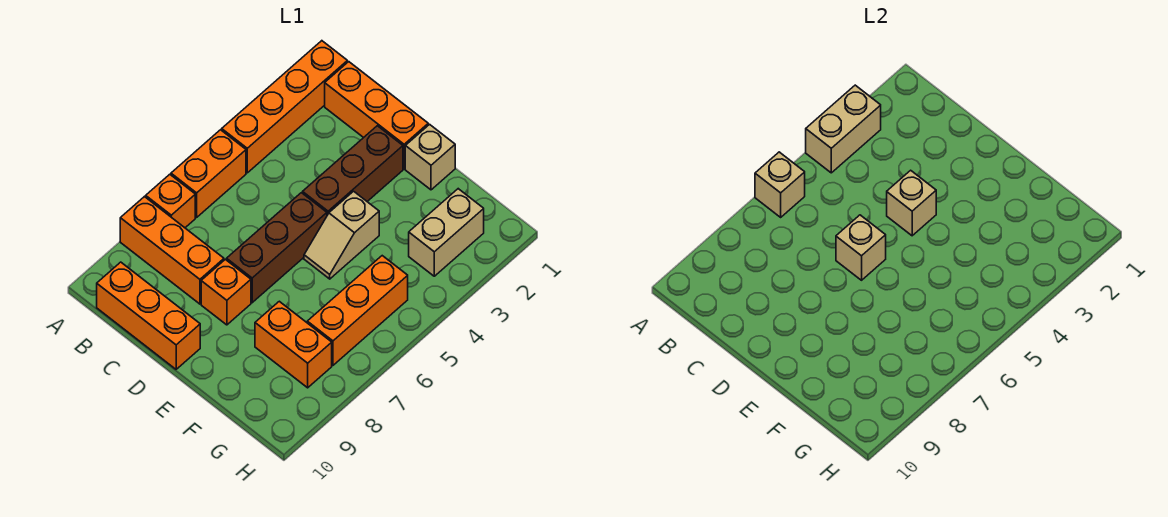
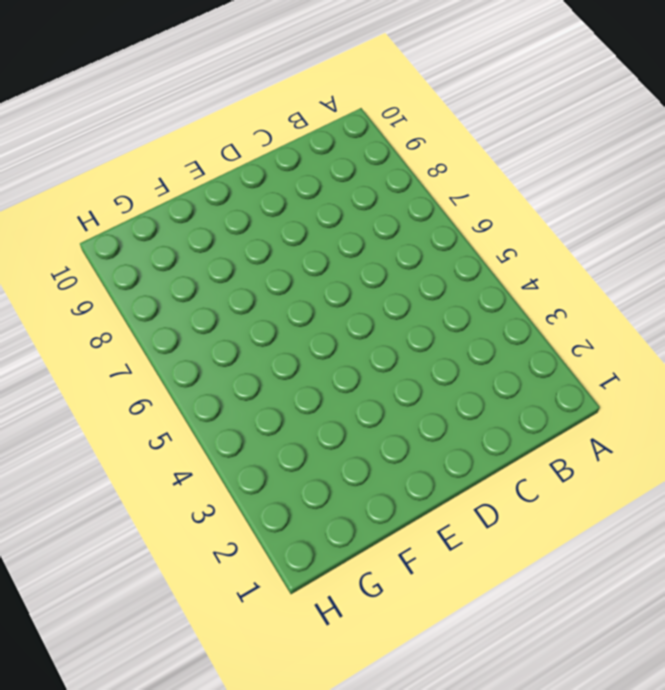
none -> orange 1x4 brick [222,41,347,173]
none -> orange 1x2 brick [171,130,246,217]
none -> orange 1x1 brick [146,174,195,228]

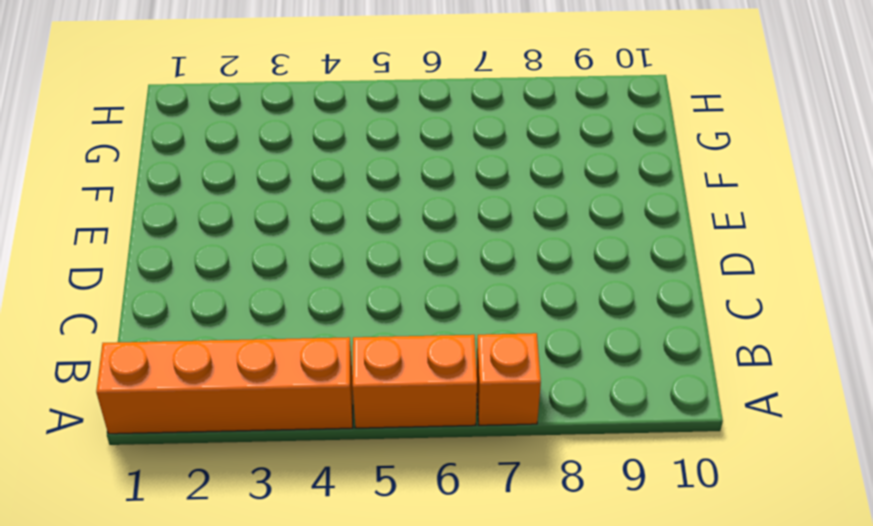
none -> orange 1x3 brick [120,197,224,304]
none -> orange 1x3 brick [325,62,428,169]
none -> orange 1x3 brick [97,262,200,369]

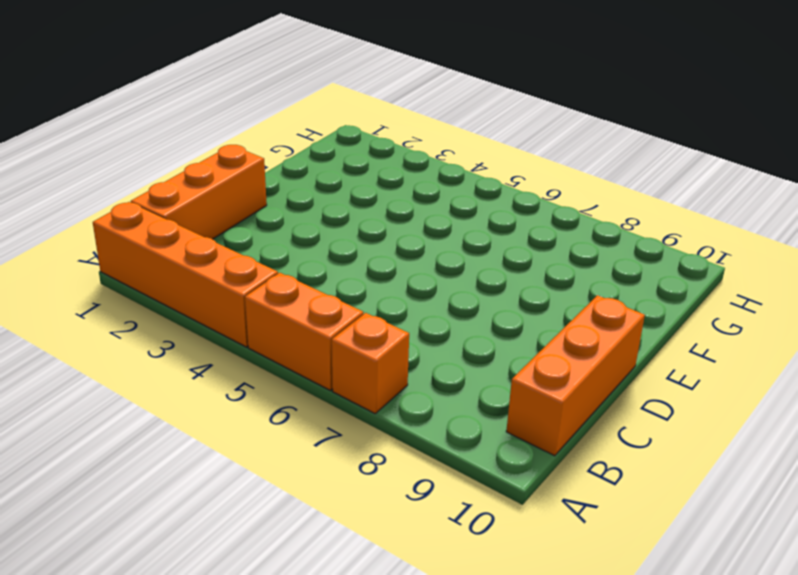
none -> orange 1x3 brick [120,197,224,304]
none -> brown 1x3 brick [303,126,403,215]
none -> brown 1x3 brick [227,193,327,303]

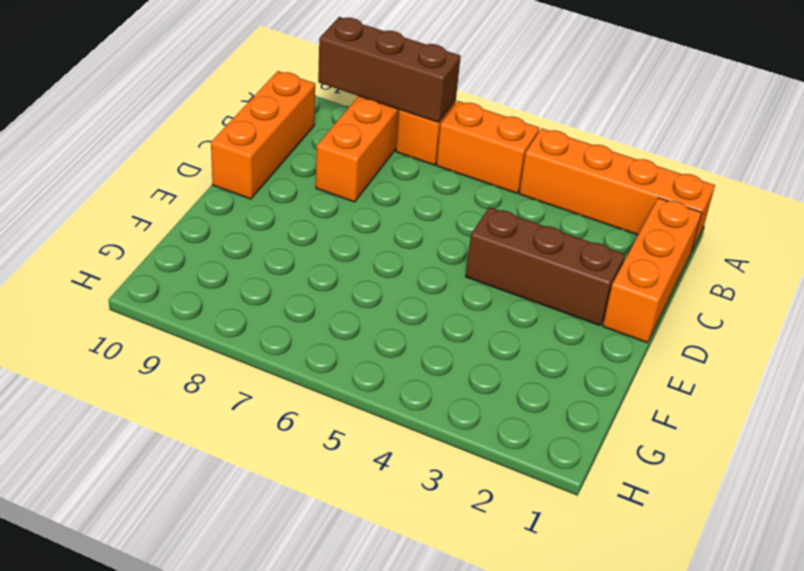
brown 1x3 brick [318,17,461,122] -> brown 1x3 brick moved to [227,193,327,303]
none -> orange 1x1 brick [201,259,251,325]
none -> tan 1x1 brick [405,124,455,190]
none -> tan 1x2 slope [304,191,379,279]

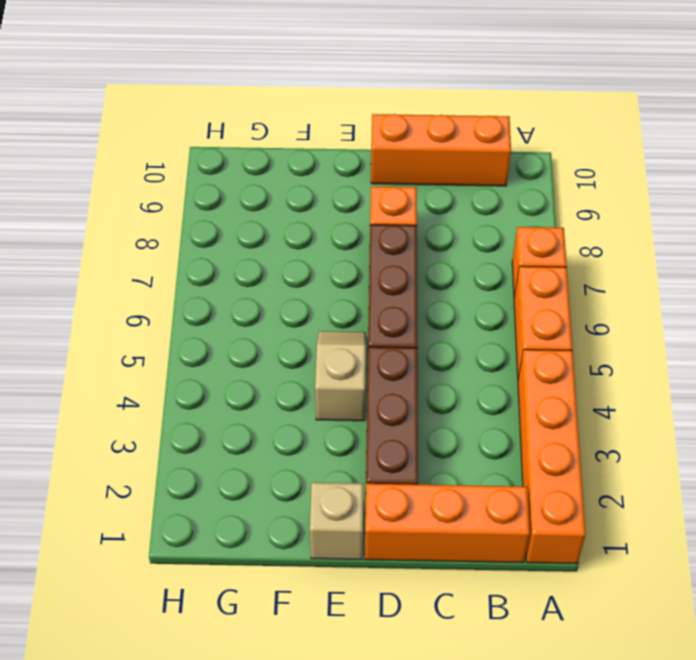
none -> orange 1x3 brick [120,197,224,304]
none -> orange 1x2 brick [255,301,332,388]
none -> tan 1x2 brick [409,189,484,276]

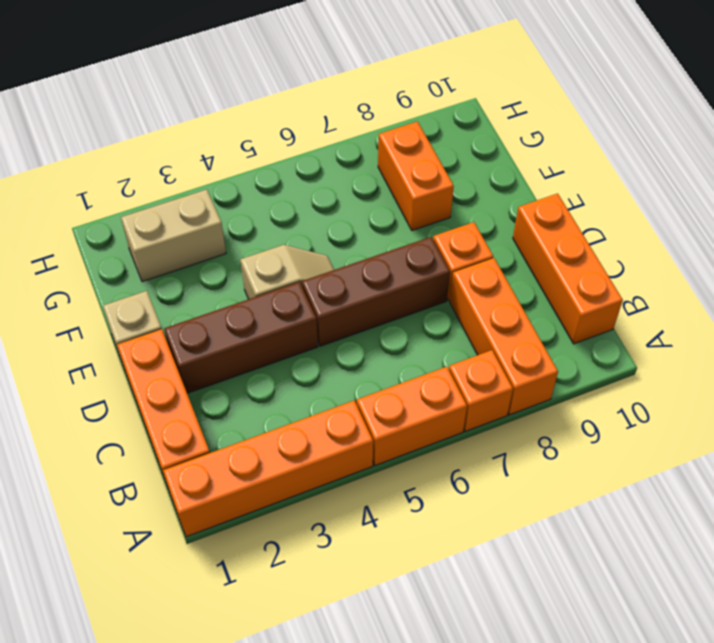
none -> orange 1x3 brick [307,256,408,365]
none -> tan 1x2 brick [806,85,881,173]
none -> tan 1x1 brick [755,152,805,217]

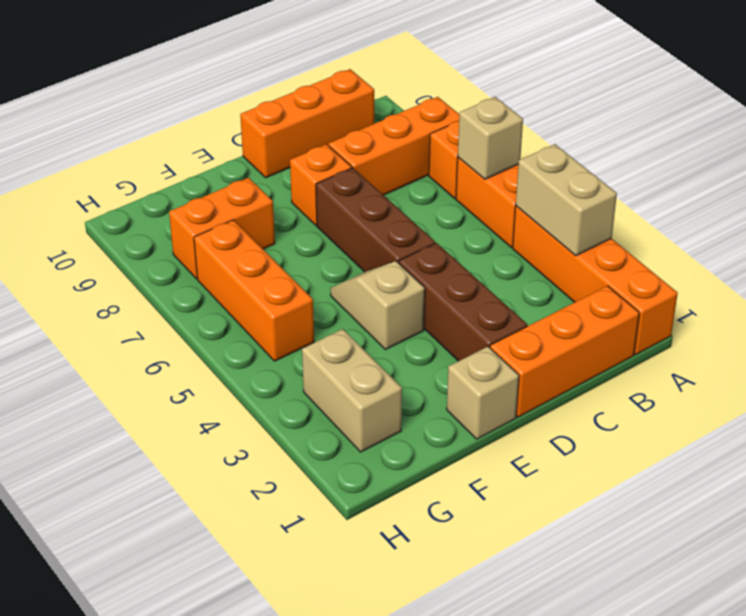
none -> tan 1x1 brick [887,170,936,236]
none -> tan 1x1 brick [836,215,886,280]

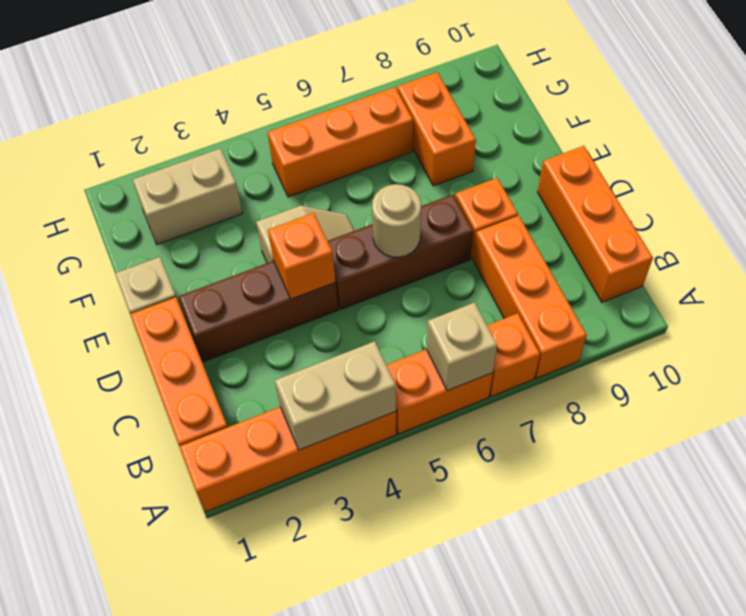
orange 1x1 brick [268,213,335,299] -> tan 1x1 brick [887,170,936,236]
tan 1x1 round brick [372,184,421,257] -> tan 1x1 brick [836,215,886,280]

